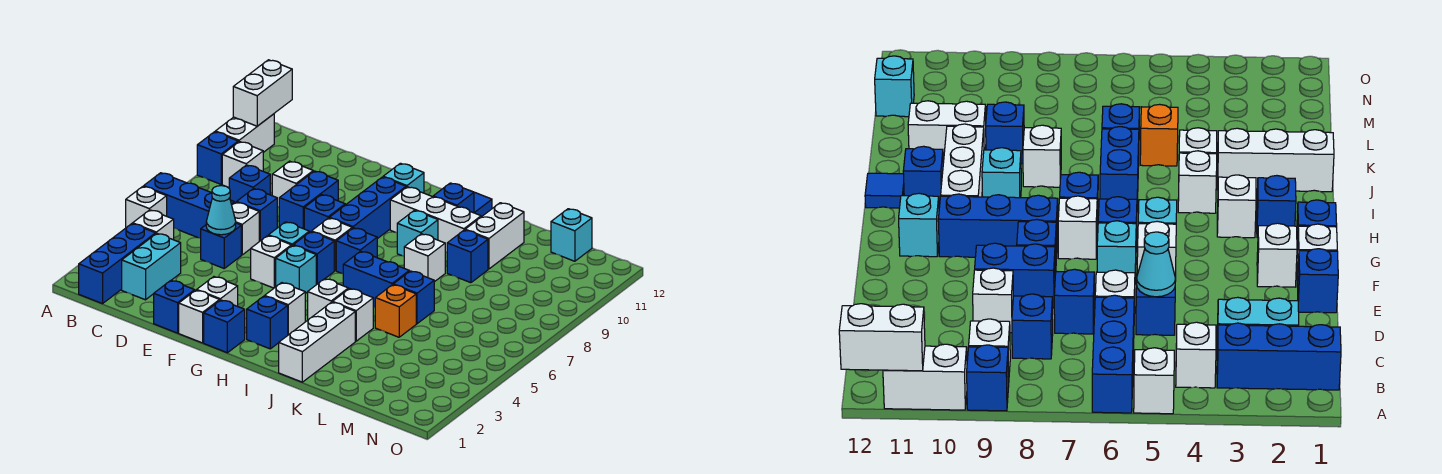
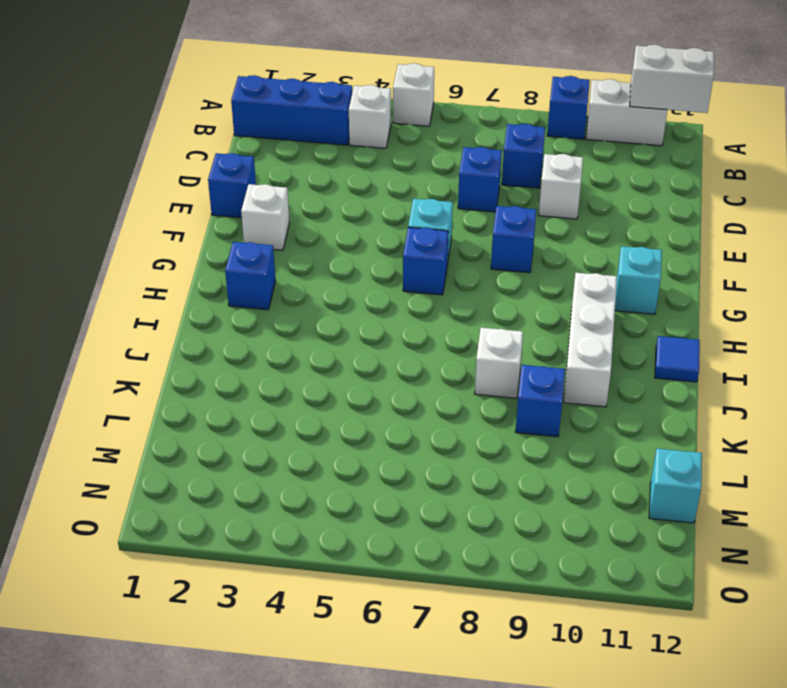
none -> blue 1x3 brick [144,173,234,238]
none -> white 1x1 brick [222,142,263,187]
none -> cyan 1x2 brick [122,233,181,300]
none -> blue 1x1 brick [201,223,241,268]

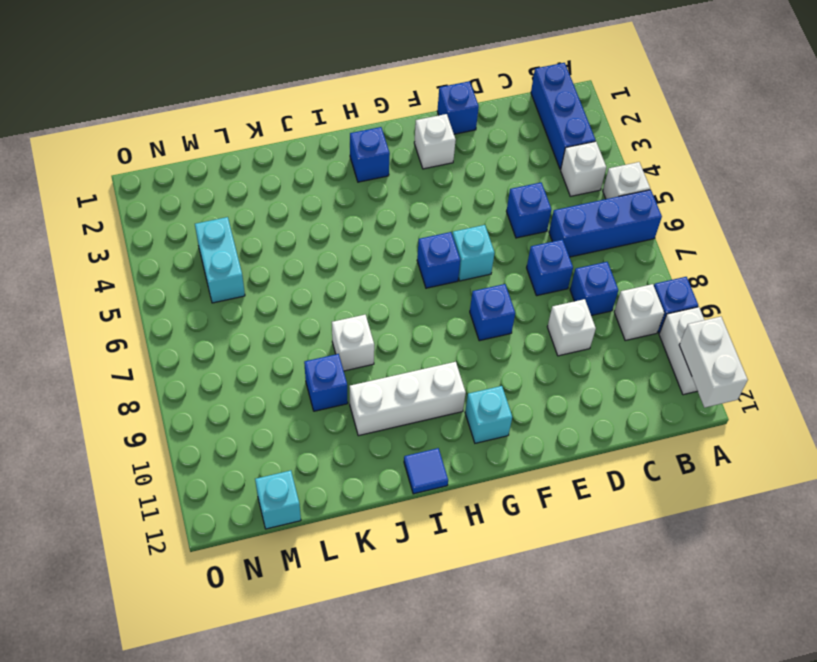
cyan 1x2 brick [195,217,245,303] -> cyan 1x2 brick moved to [122,233,181,300]
none -> white 1x1 brick [232,202,259,255]
none -> blue 1x2 brick [279,171,338,229]
none -> white 1x1 brick [179,290,220,343]
none -> white 1x1 brick [251,236,291,288]

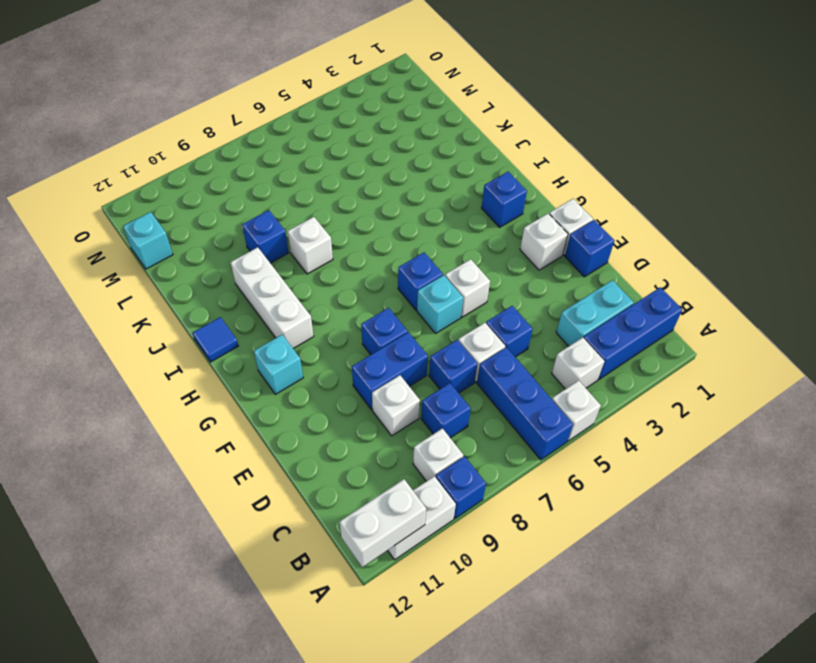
none -> blue 1x1 brick [204,300,245,353]
none -> cyan 1x1 brick [276,245,317,294]
none -> white 1x1 brick [311,218,352,271]
none -> blue 1x3 brick [329,177,406,239]

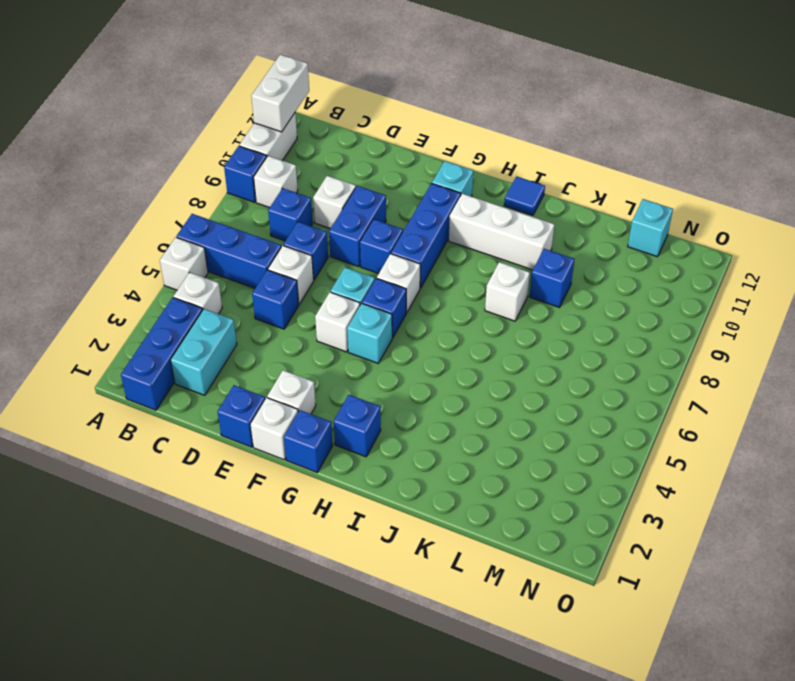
none -> white 1x1 brick [265,283,305,335]
none -> blue 1x1 brick [336,228,377,274]
none -> white 1x1 brick [308,279,348,320]
none -> blue 1x2 brick [343,251,409,307]

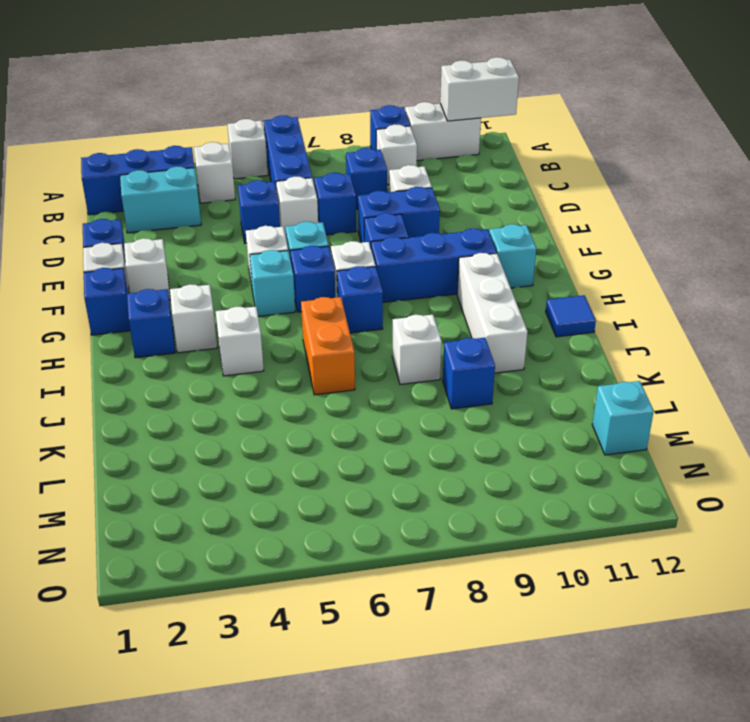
orange 1x2 brick [301,297,355,395] -> blue 1x2 brick [343,251,409,307]
none -> cyan 1x1 brick [397,210,438,256]
none -> blue 1x1 brick [433,183,474,213]
none -> white 1x3 brick [279,302,355,382]
none -> white 1x1 brick [333,289,373,341]

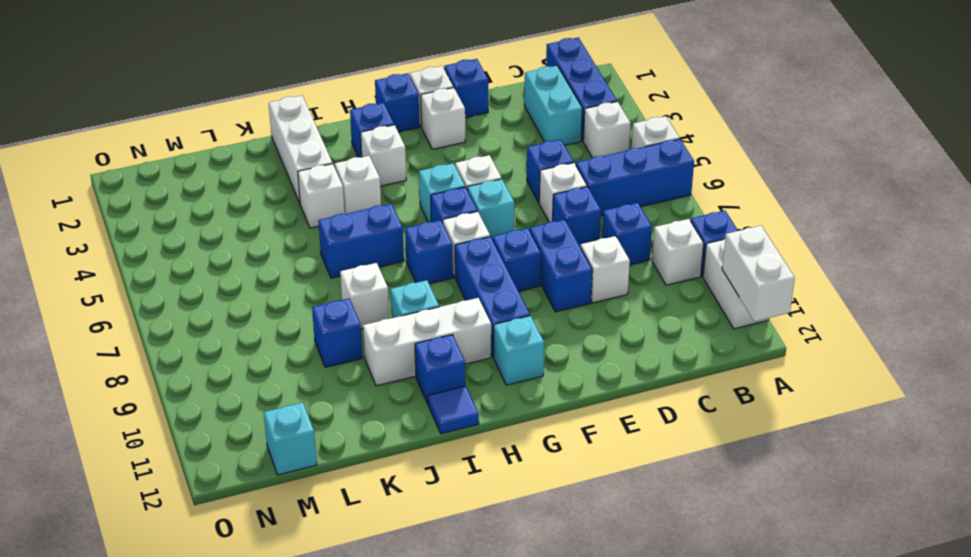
none -> orange 1x1 brick [375,285,416,337]
none -> blue 1x1 brick [393,271,434,324]
none -> white 1x2 brick [465,203,524,269]
none -> cyan 1x1 cone [206,186,236,235]

